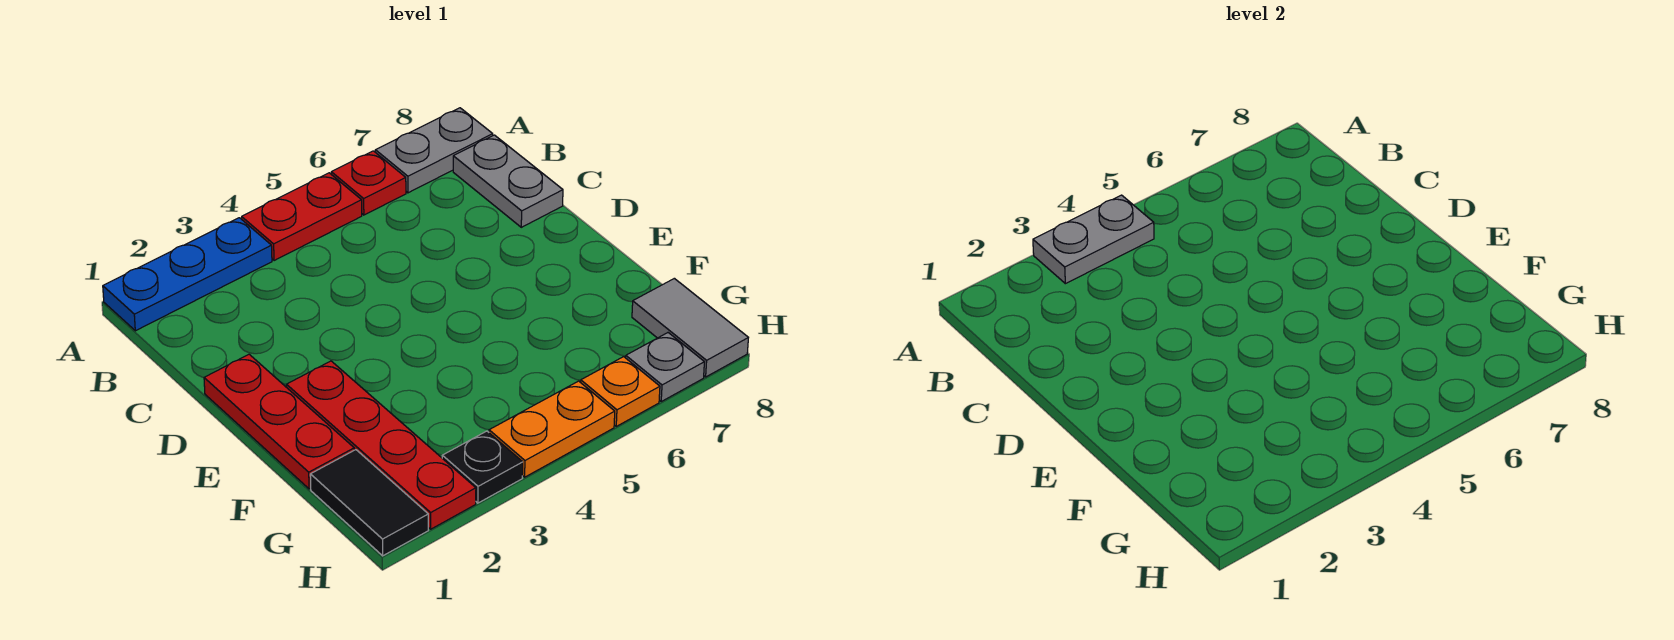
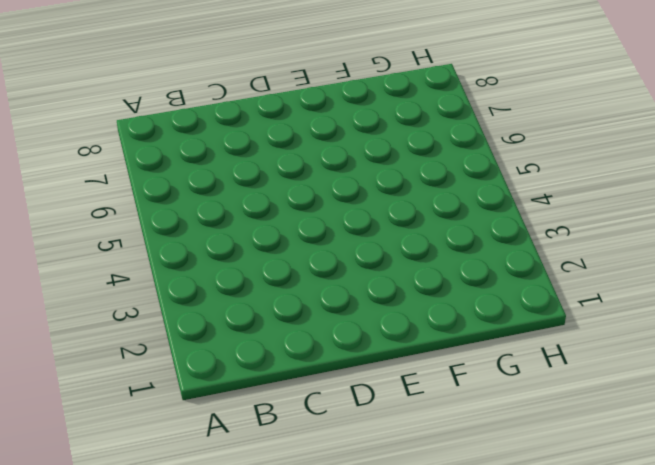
none -> blue 1x3 plate [103,218,272,331]
none -> red 1x2 plate [242,173,362,261]
none -> red 1x1 plate [331,151,406,215]

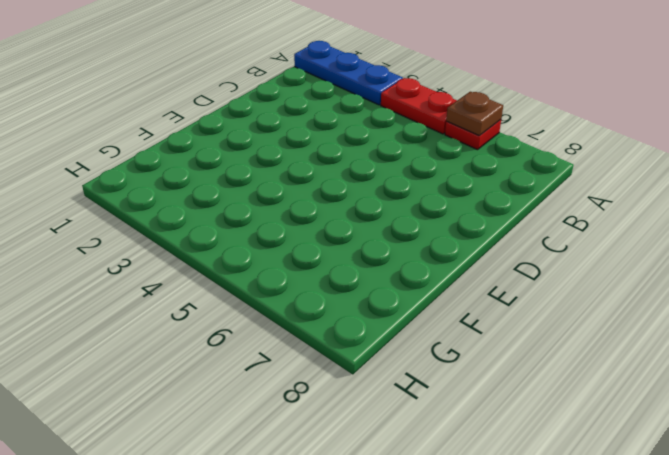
brown 1x1 plate [446,92,503,135] -> none
none -> grey 1x2 plate [375,108,493,193]
none -> grey 1x2 plate [453,135,563,227]
none -> red 1x3 plate [204,354,354,489]

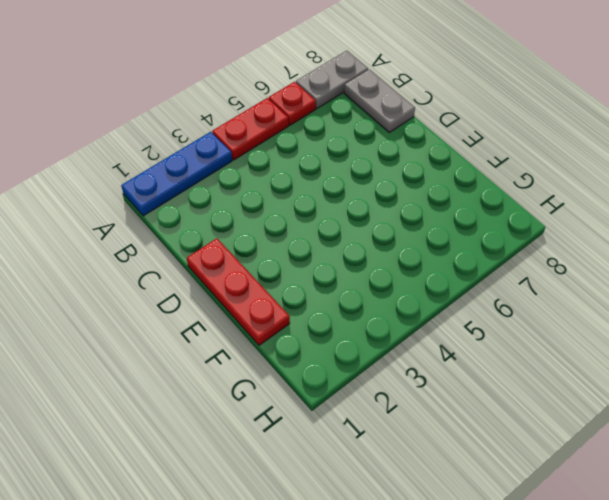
none -> red 1x4 plate [286,361,476,529]
none -> black 1x2 tile [310,450,428,556]
none -> grey 1x2 tile [632,278,748,377]

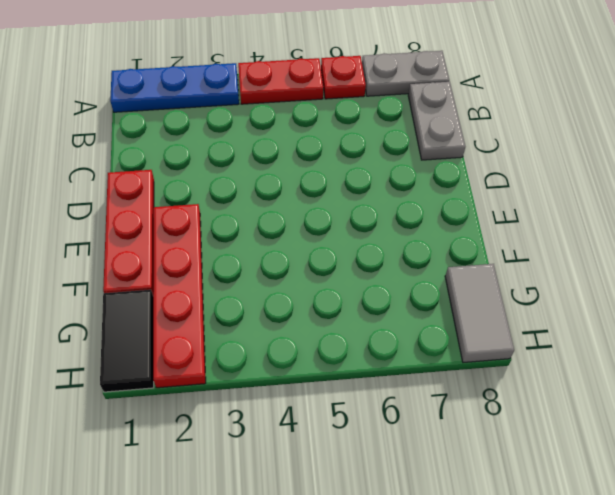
none -> black 1x1 plate [442,431,523,503]
none -> orange 1x2 plate [489,381,615,477]
none -> orange 1x1 plate [581,357,660,426]

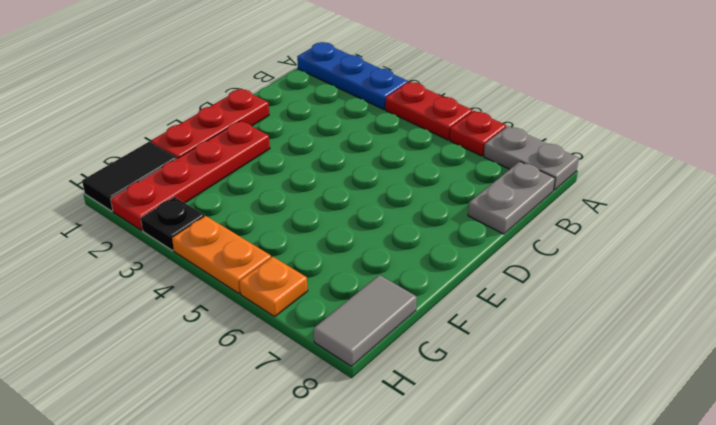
none -> grey 1x1 plate [626,333,704,401]
none -> grey 1x2 plate [1033,195,1154,284]

